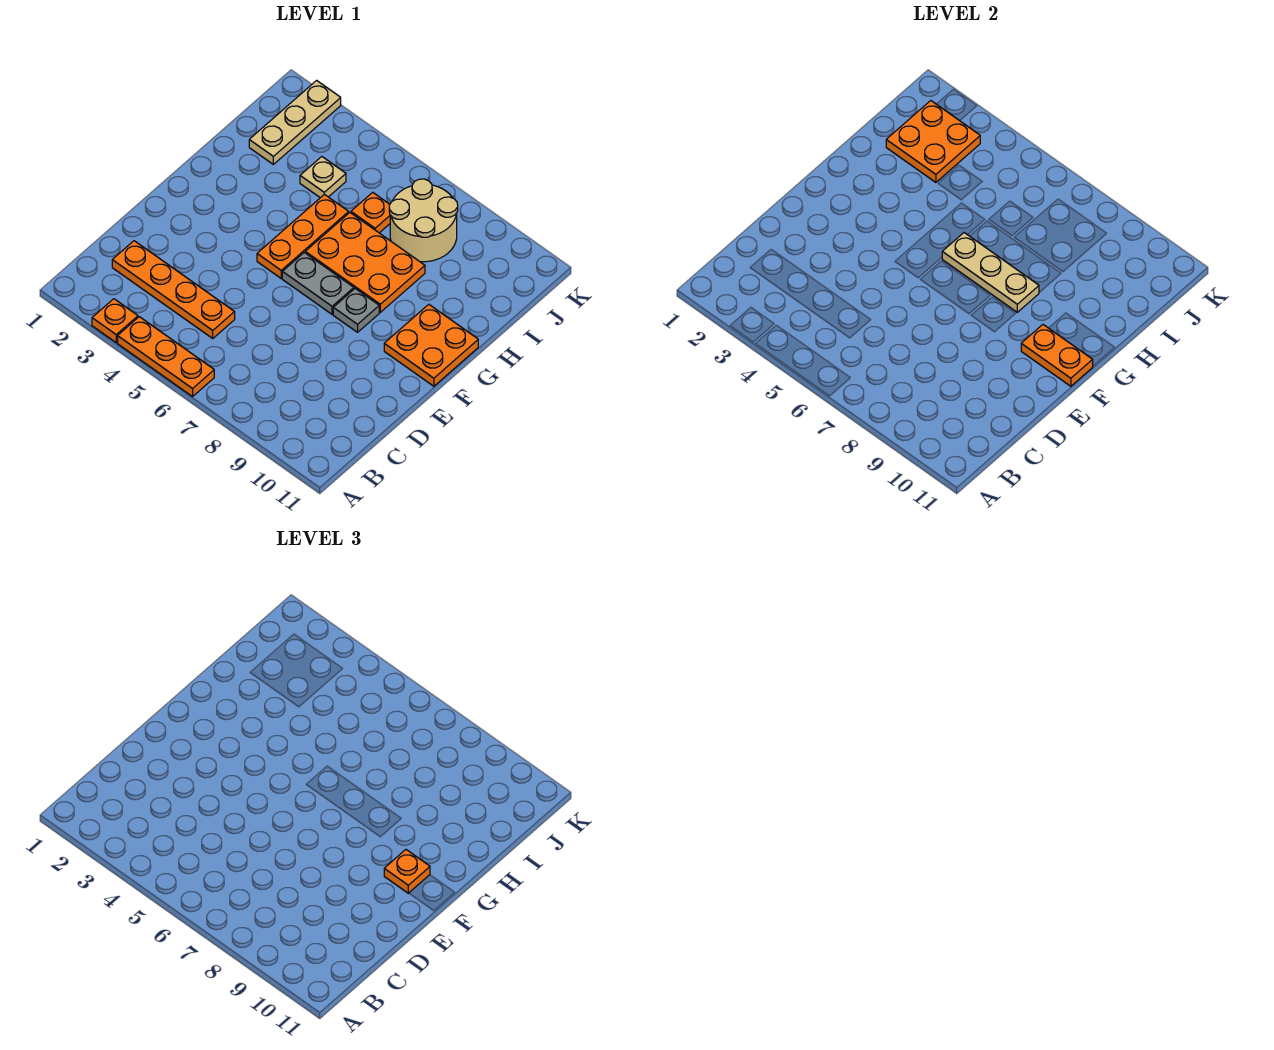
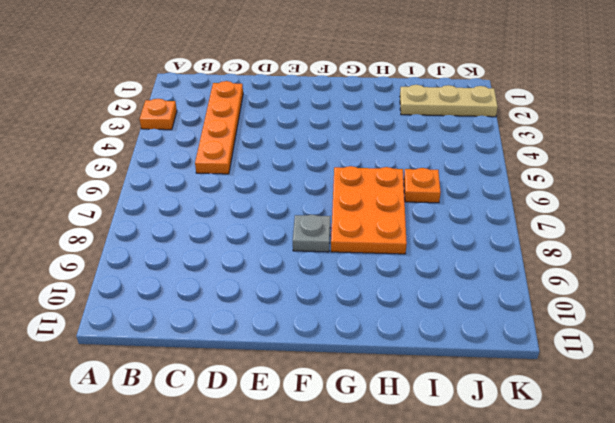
none -> orange 1x3 plate [118,317,214,397]
none -> orange 1x3 plate [257,194,349,278]
none -> grey 1x2 plate [282,253,354,314]

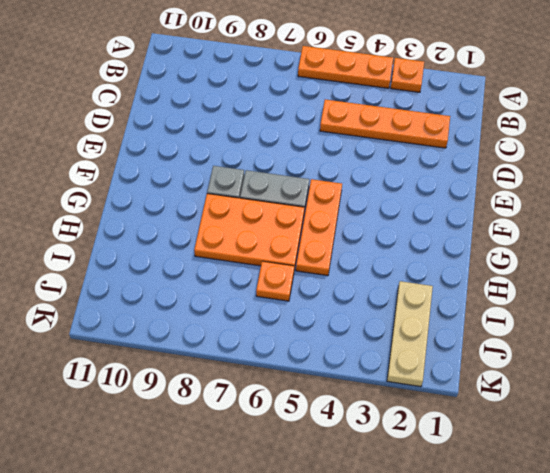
none -> orange 2x2 plate [384,304,478,386]
none -> tan 1x1 plate [300,157,346,198]
none -> tan 2x2 round brick [389,179,458,262]

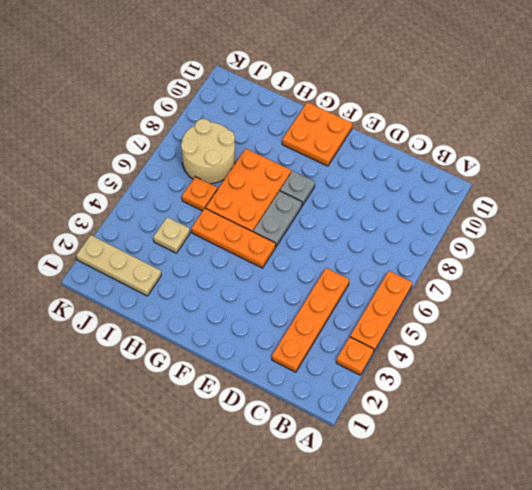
none -> orange 1x2 plate [1021,325,1093,386]
none -> tan 1x3 plate [942,233,1039,312]
none -> orange 2x2 plate [886,101,980,182]

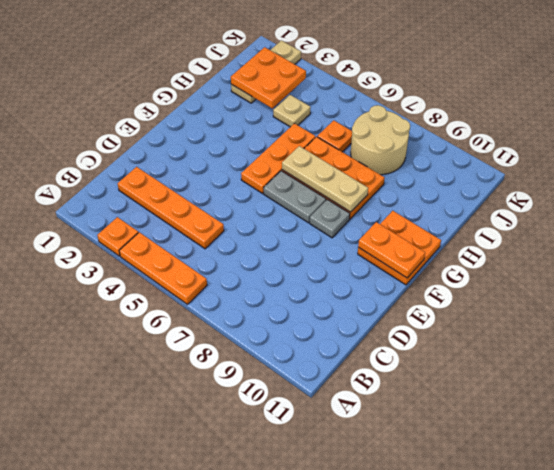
none -> orange 1x1 plate [384,850,430,893]

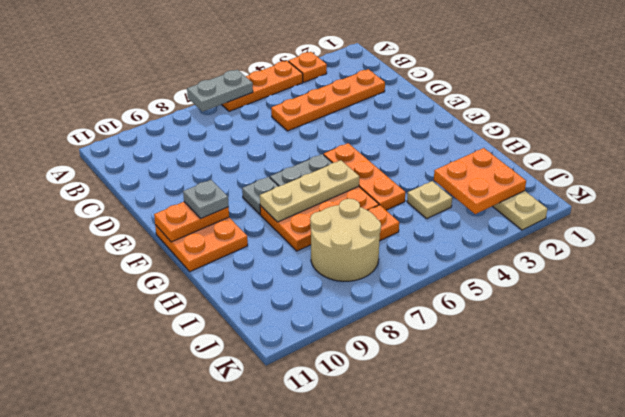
grey 1x2 plate [187,70,253,112] -> none
grey 1x1 plate [183,180,229,219] -> orange 1x1 plate [384,850,430,893]

